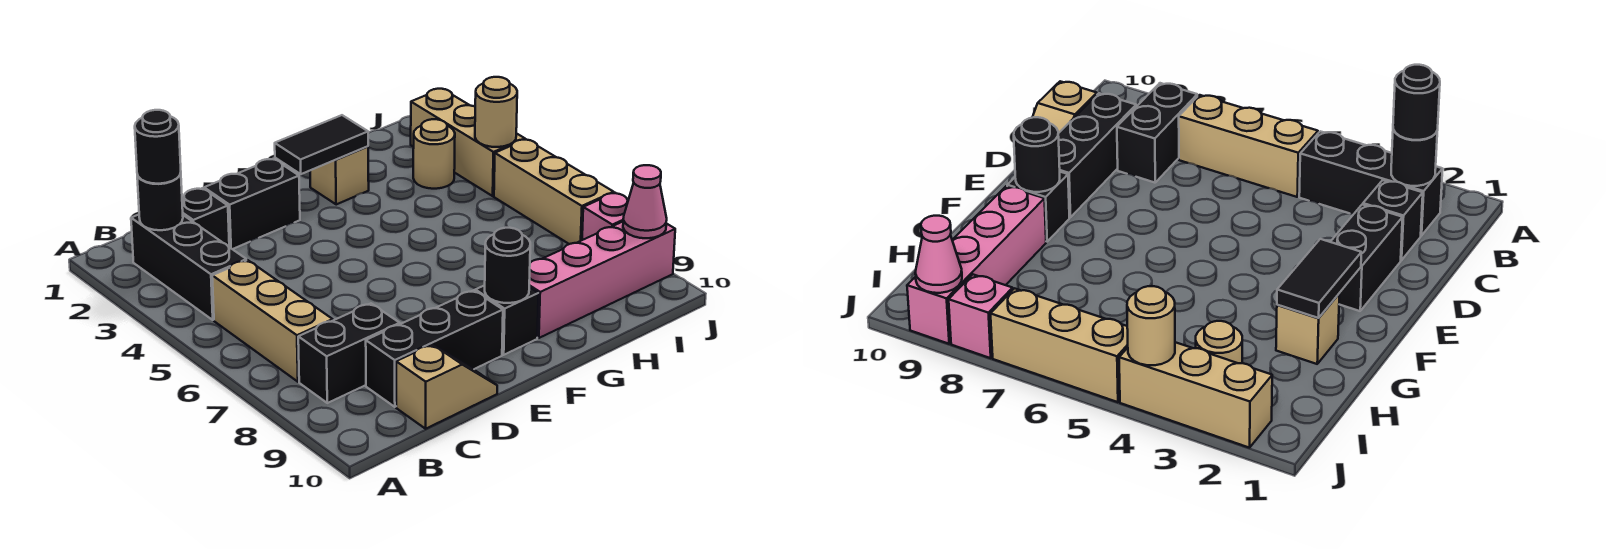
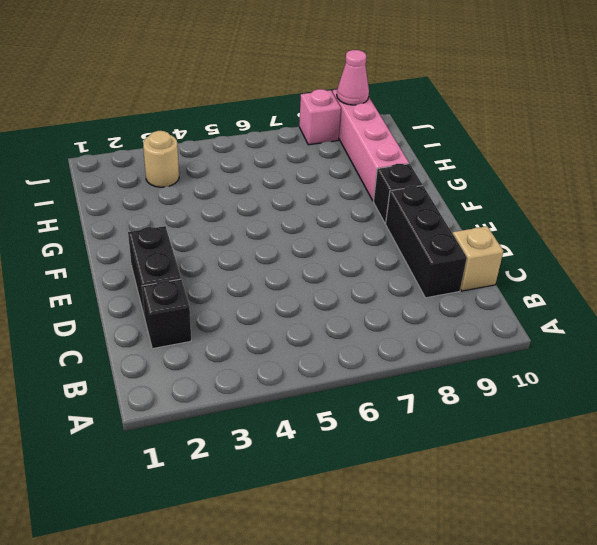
none -> black 1x3 brick [131,215,246,320]
none -> tan 1x3 brick [212,260,333,382]
none -> black 1x2 brick [298,304,400,403]

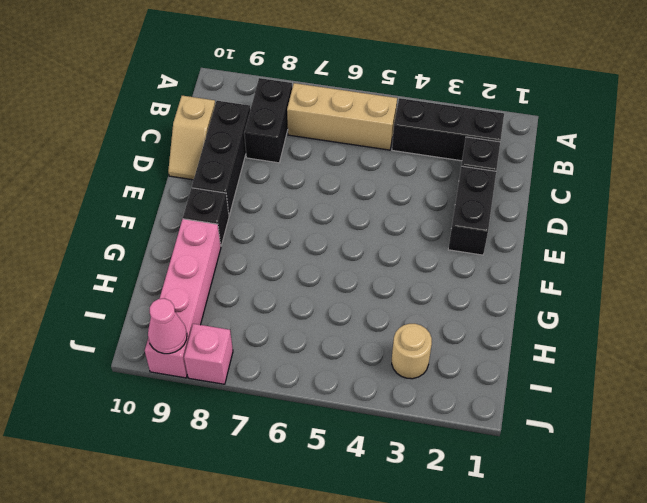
none -> tan 1x1 brick [310,146,369,204]
none -> tan 1x3 brick [411,89,525,196]
none -> tan 1x3 brick [494,140,614,244]

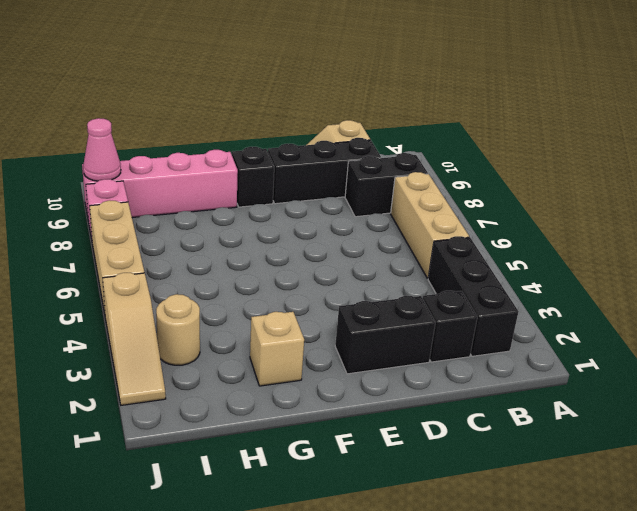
tan 1x3 slope [103,273,166,405] -> tan 1x3 brick [411,89,525,196]
none -> black 1x1 round brick [137,173,183,230]
none -> black 1x2 tile [275,115,368,174]
none -> black 1x1 round brick [485,228,530,303]

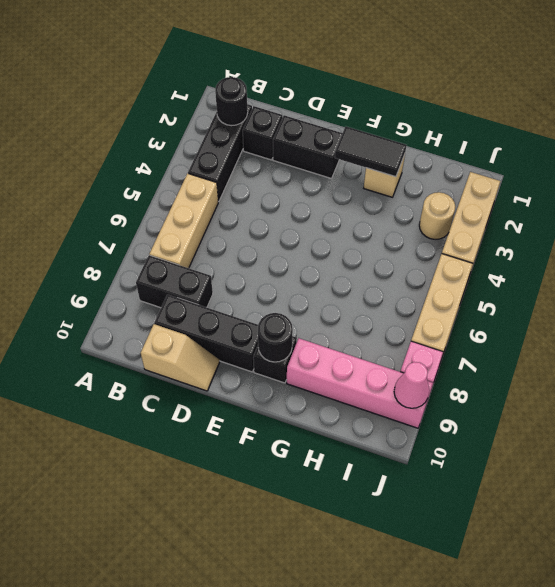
none -> tan 1x1 round brick [475,77,517,147]
none -> black 1x1 round brick [135,110,181,184]

